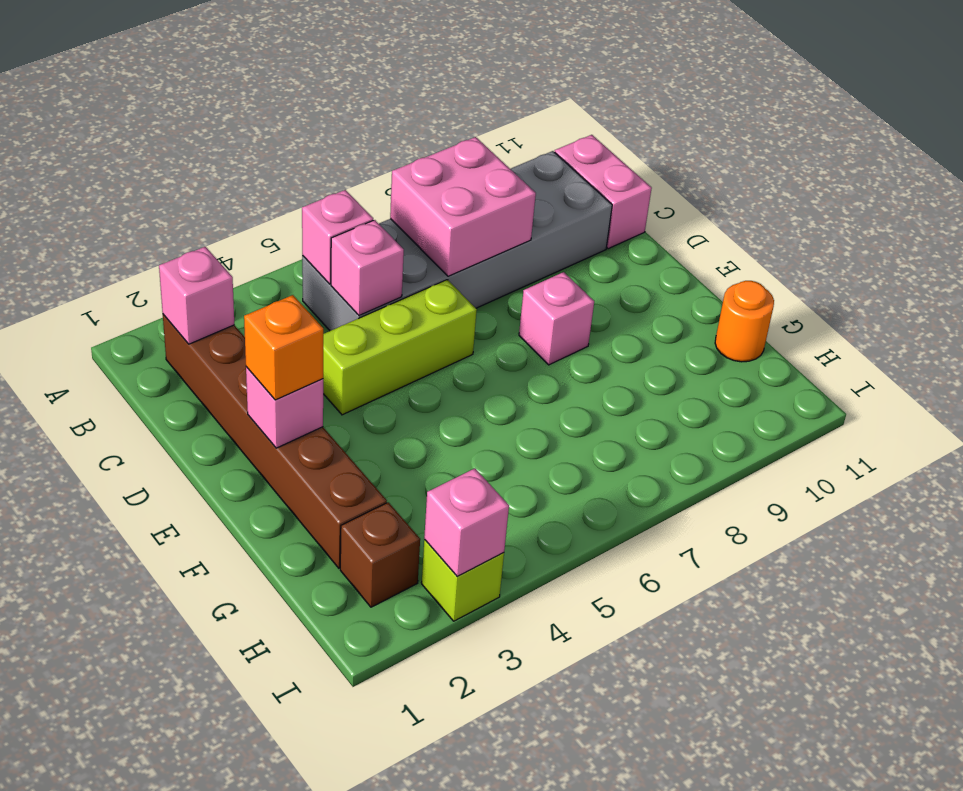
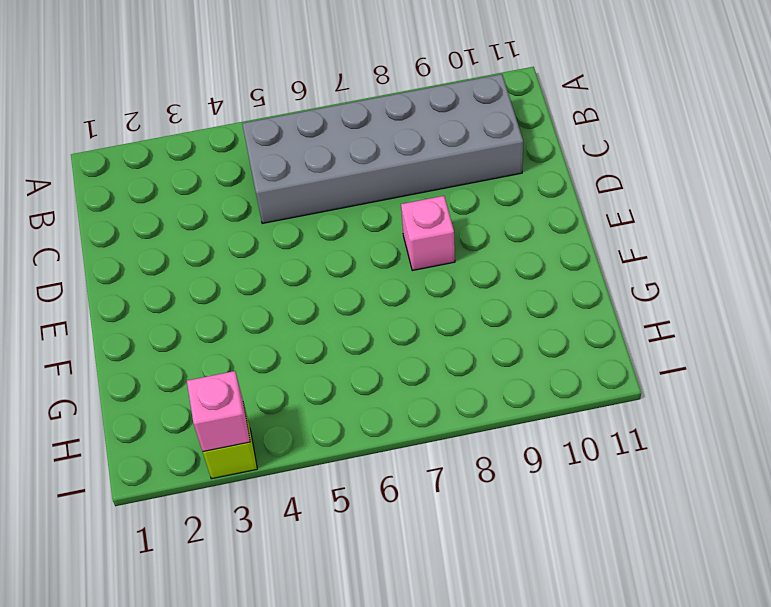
none -> brown 1x6 brick [163,315,387,568]
none -> pink 1x2 brick [555,135,652,249]
none -> lime 1x3 brick [323,280,477,415]

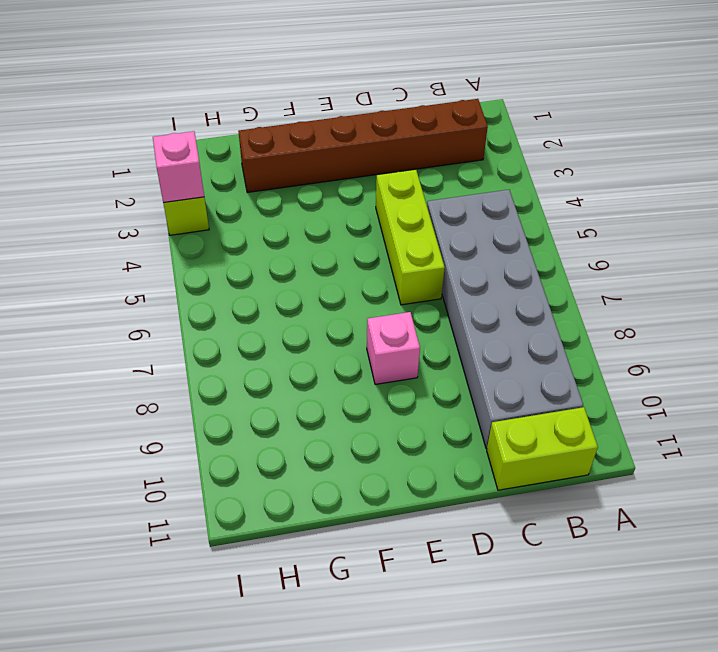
lime 1x2 brick [487,407,598,490] -> pink 1x2 brick [555,135,652,249]
none -> orange 1x1 round brick [715,281,774,362]
none -> brown 1x1 brick [340,502,420,607]
none -> pink 1x1 brick [159,247,234,344]

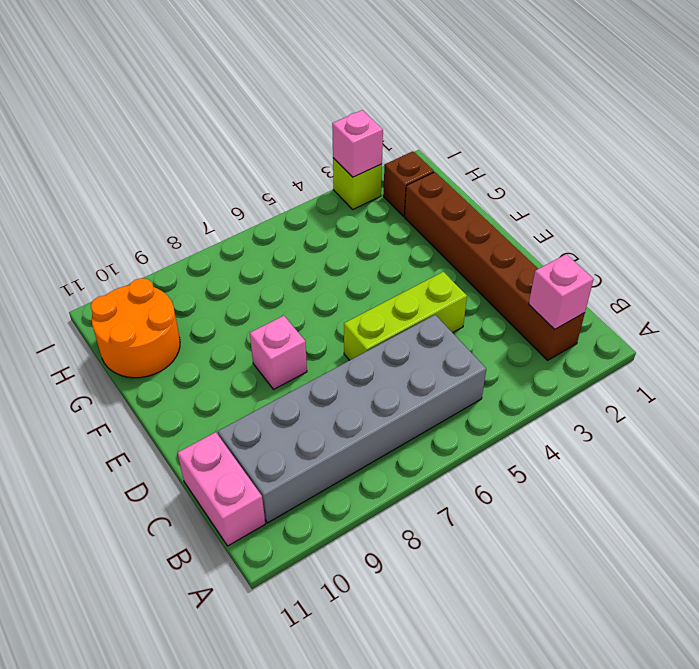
orange 2x2 round brick [91,278,180,378] -> orange 1x1 round brick [715,281,774,362]
none -> pink 1x1 brick [302,190,373,284]
none -> pink 2x2 brick [390,137,536,276]
none -> pink 1x1 brick [331,220,404,315]

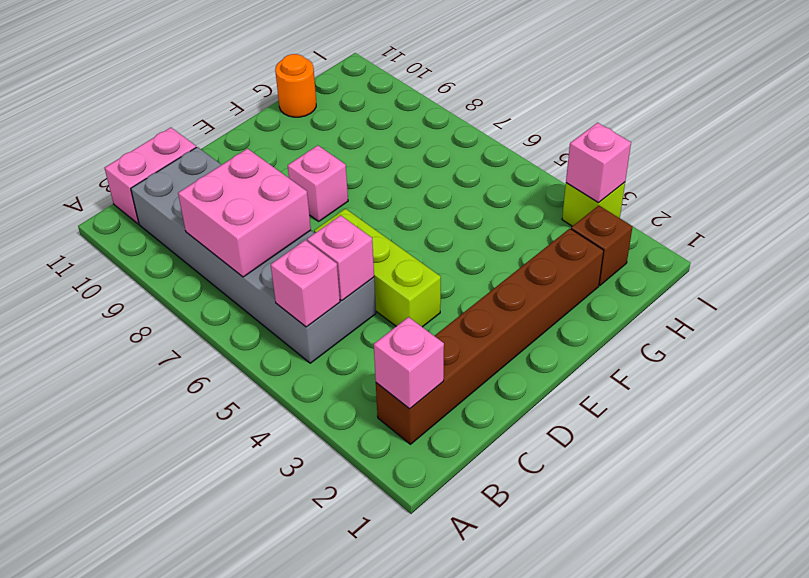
none -> pink 1x1 brick [246,367,323,448]
none -> orange 1x1 brick [244,295,323,400]

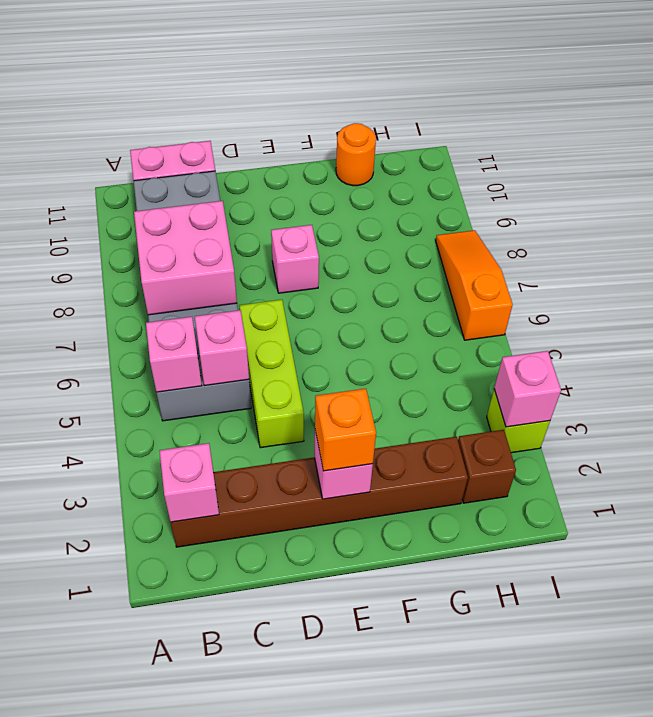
orange 1x3 slope [436,230,513,340] -> none

